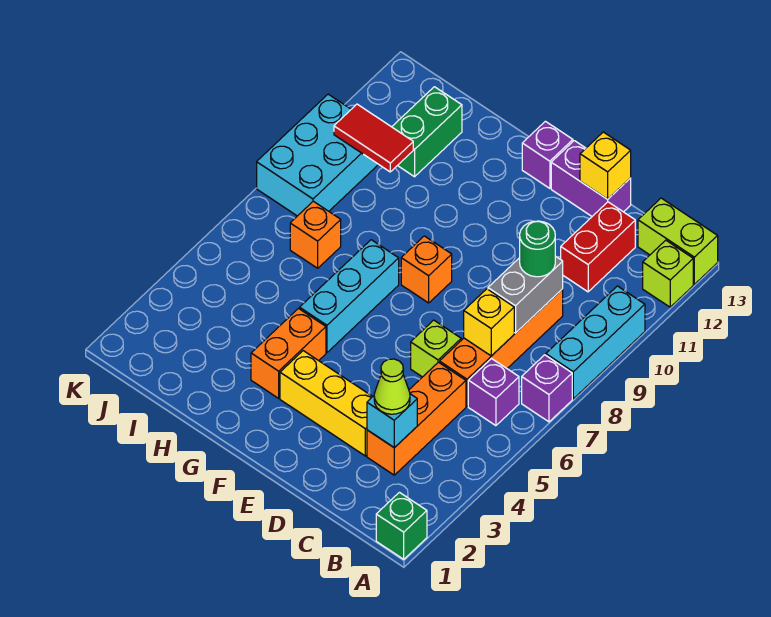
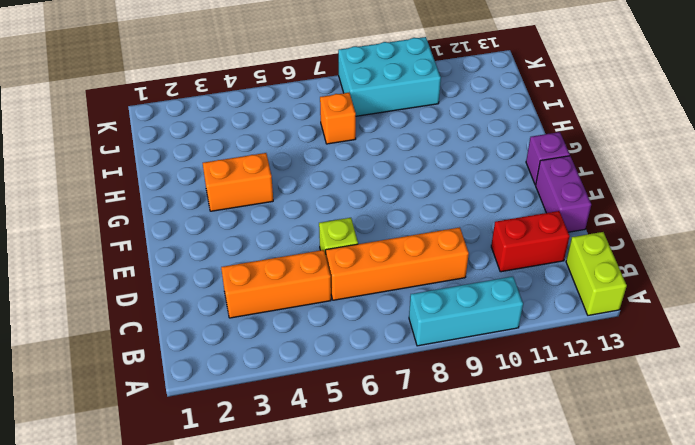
none -> green 1x1 brick [376,492,427,559]
none -> purple 1x1 brick [522,355,572,422]
none -> lime 1x1 brick [643,240,693,307]

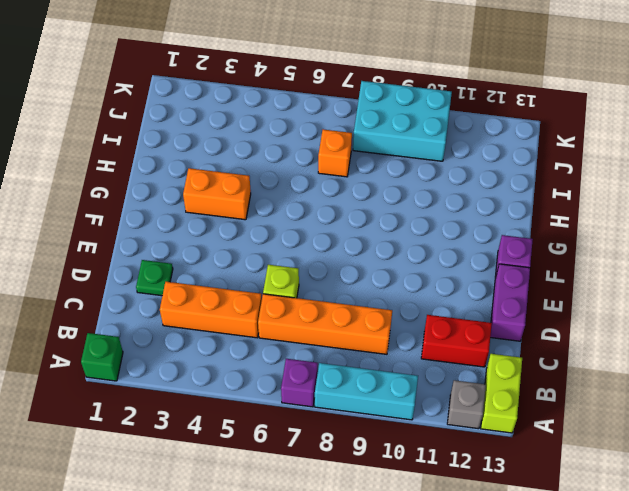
grey 1x1 brick [447,380,486,429] -> lime 1x1 brick [643,240,693,307]
green 1x1 plate [136,260,173,296] -> none
none -> purple 1x1 brick [468,359,519,426]
none -> yellow 1x3 brick [280,351,373,456]
none -> orange 1x1 brick [401,236,452,303]

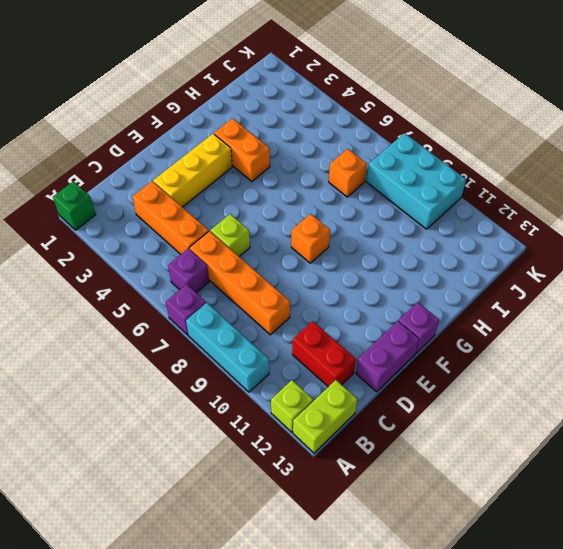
none -> cyan 1x3 brick [300,240,399,352]
none -> green 1x2 brick [392,87,462,177]
none -> cyan 1x1 brick [367,394,417,448]

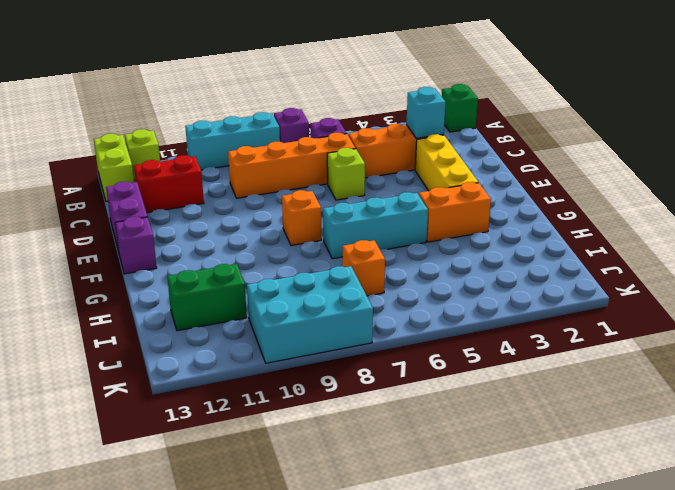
none -> yellow 1x1 brick [464,289,514,356]
none -> grey 1x2 brick [488,256,563,333]
none -> yellow 1x1 brick [580,132,631,199]

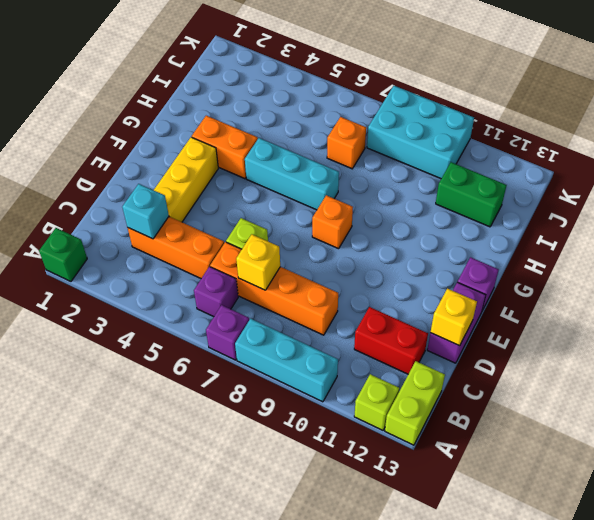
none -> grey 1x2 brick [488,256,563,333]
none -> red 1x2 tile [334,104,413,172]
none -> lime 1x1 cone [374,359,410,414]

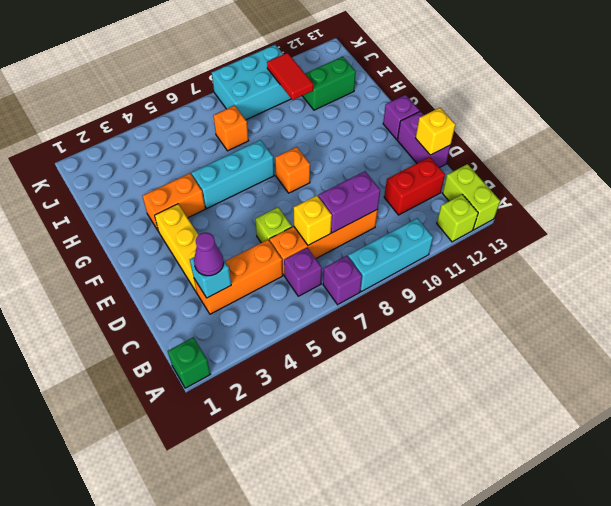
purple 1x1 cone [194,233,224,276] -> lime 1x1 cone [374,359,410,414]
purple 1x2 brick [318,171,380,233] -> grey 1x2 brick [488,256,563,333]
none -> green 1x1 round brick [520,221,555,277]

